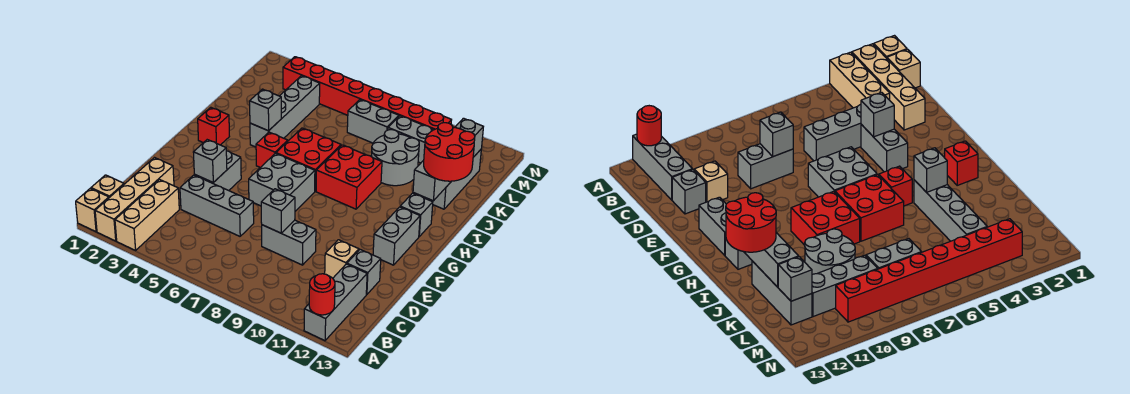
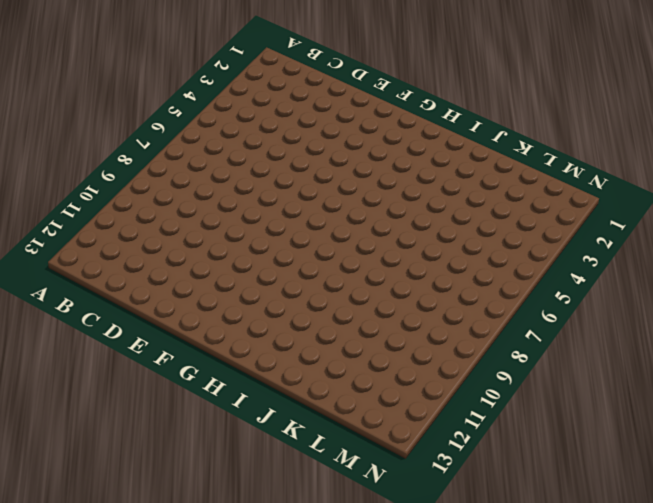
none -> tan 1x1 brick [76,188,109,232]
none -> tan 1x4 brick [95,158,174,241]
none -> tan 1x3 brick [115,180,179,250]
none -> grey 1x3 brick [304,264,367,341]

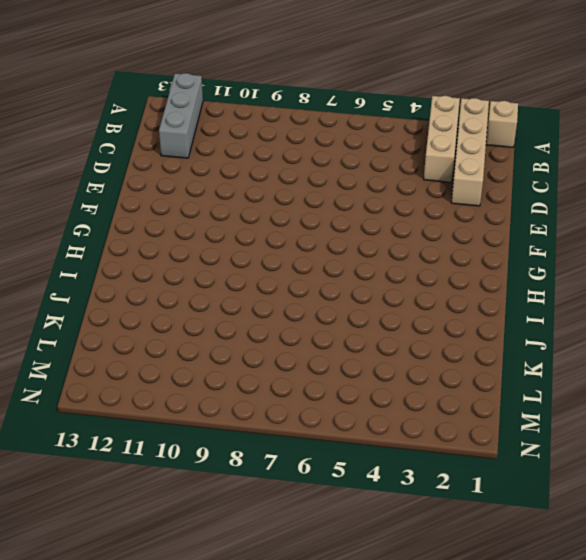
none -> tan 1x1 brick [91,175,124,198]
none -> grey 1x3 brick [180,175,254,236]
none -> grey 1x2 brick [262,220,316,265]
none -> tan 1x1 brick [325,240,359,278]

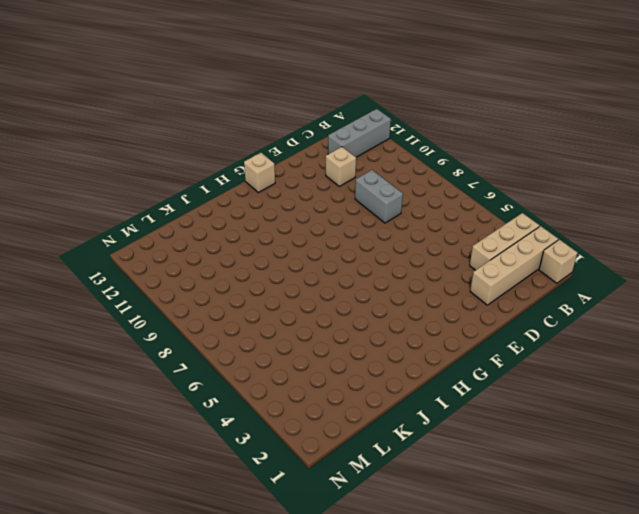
tan 1x1 brick [244,153,275,193] -> tan 1x1 brick moved to [91,175,124,198]
none -> grey 1x3 brick [180,175,254,236]
none -> grey 1x1 brick [347,249,381,295]
none -> grey 1x2 brick [194,151,241,191]
none -> grey 2x2 brick [249,153,315,211]

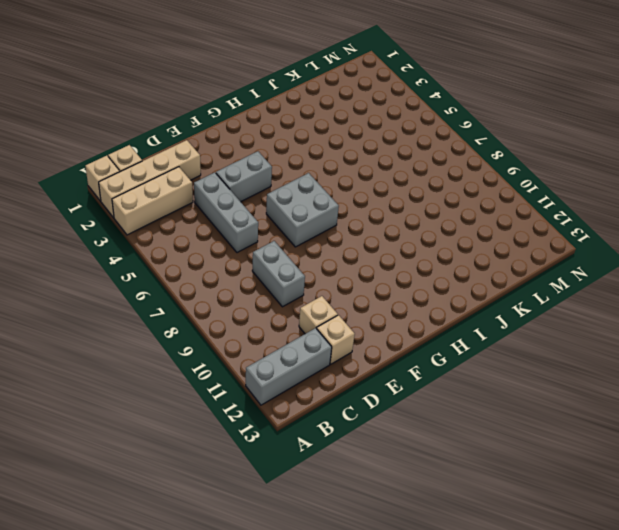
tan 1x1 brick [317,315,355,364] -> grey 1x1 brick [347,249,381,295]
none -> grey 1x2 brick [373,207,420,265]
none -> red 1x1 brick [198,107,229,145]
none -> red 1x1 brick [256,132,288,167]
none -> red 2x2 brick [276,128,341,191]

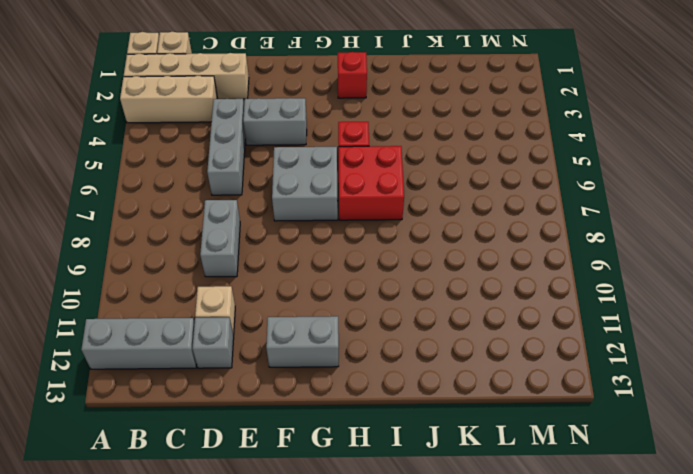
none -> red 2x2 brick [316,145,382,209]
none -> grey 1x1 brick [400,193,433,237]
none -> grey 1x4 brick [250,76,320,147]
none -> grey 2x2 round brick [372,130,419,186]

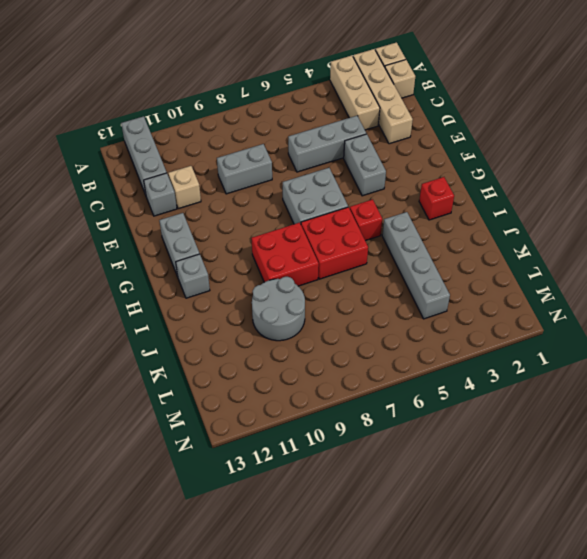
none -> grey 1x3 brick [424,150,481,209]
none -> grey 1x2 brick [347,100,399,143]
none -> grey 1x3 brick [388,116,434,163]
none -> red 1x8 brick [283,57,451,130]

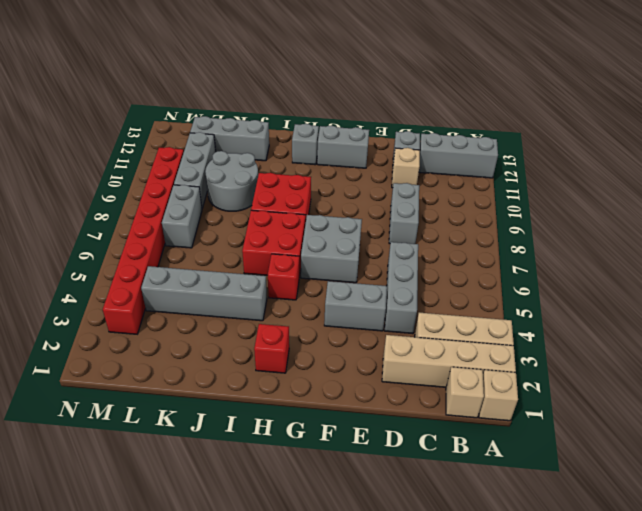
none -> red 1x1 round brick [309,274,335,315]
none -> grey 1x1 brick [261,189,295,233]
none -> grey 1x1 brick [193,140,227,183]
none -> grey 1x1 brick [250,89,281,131]

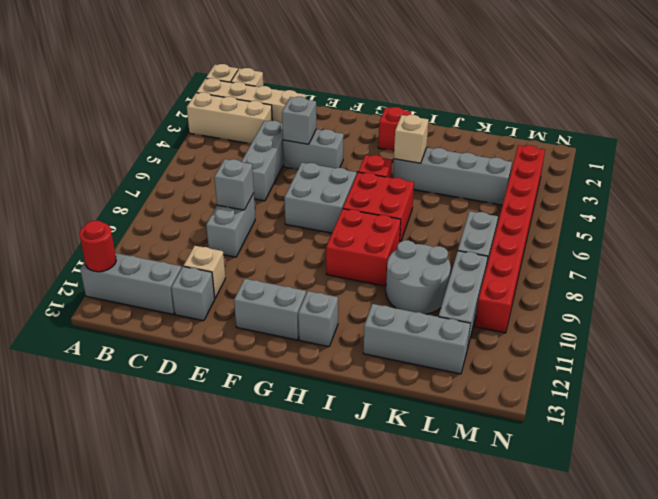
tan 1x1 brick [394,115,429,163] -> grey 1x1 brick [250,89,281,131]
none -> grey 1x3 brick [413,160,451,201]
none -> grey 1x1 brick [455,118,483,157]
none -> red 2x2 round brick [424,123,475,181]

